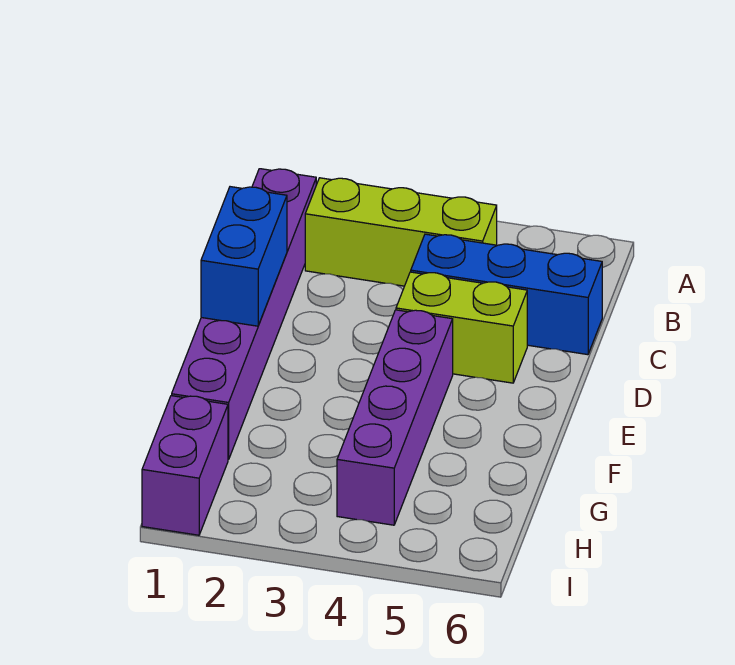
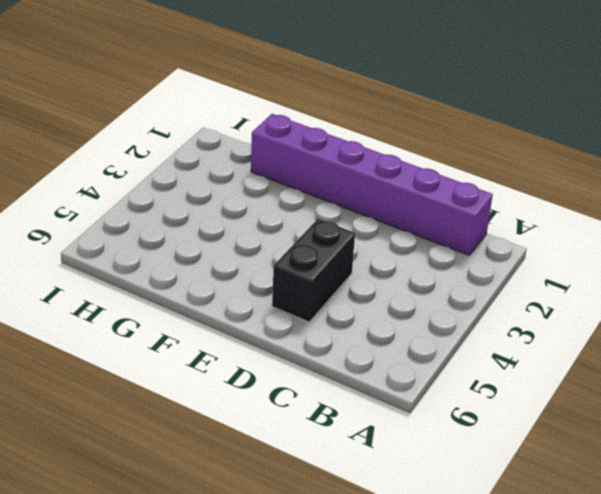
black 1x2 brick [272,219,355,322] -> lime 1x2 brick [396,272,527,383]
none -> lime 1x3 brick [305,178,497,286]
none -> blue 1x3 brick [411,234,602,355]

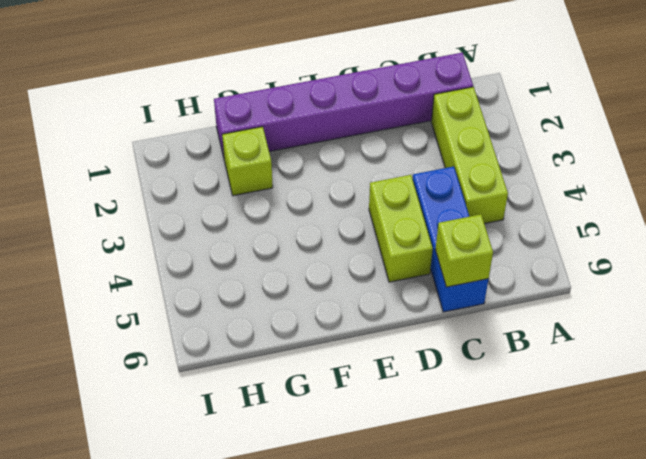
lime 1x1 brick [435,214,493,287] -> none
lime 1x1 brick [222,127,273,196] -> none
none -> purple 1x4 brick [337,310,453,525]
none -> purple 1x2 brick [142,396,228,535]

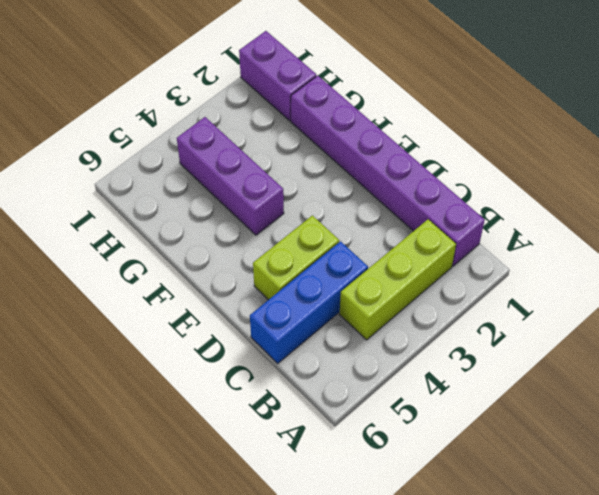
purple 1x3 brick [177,117,284,235] -> purple 1x4 brick [337,310,453,525]
none -> blue 1x2 brick [201,187,287,326]

